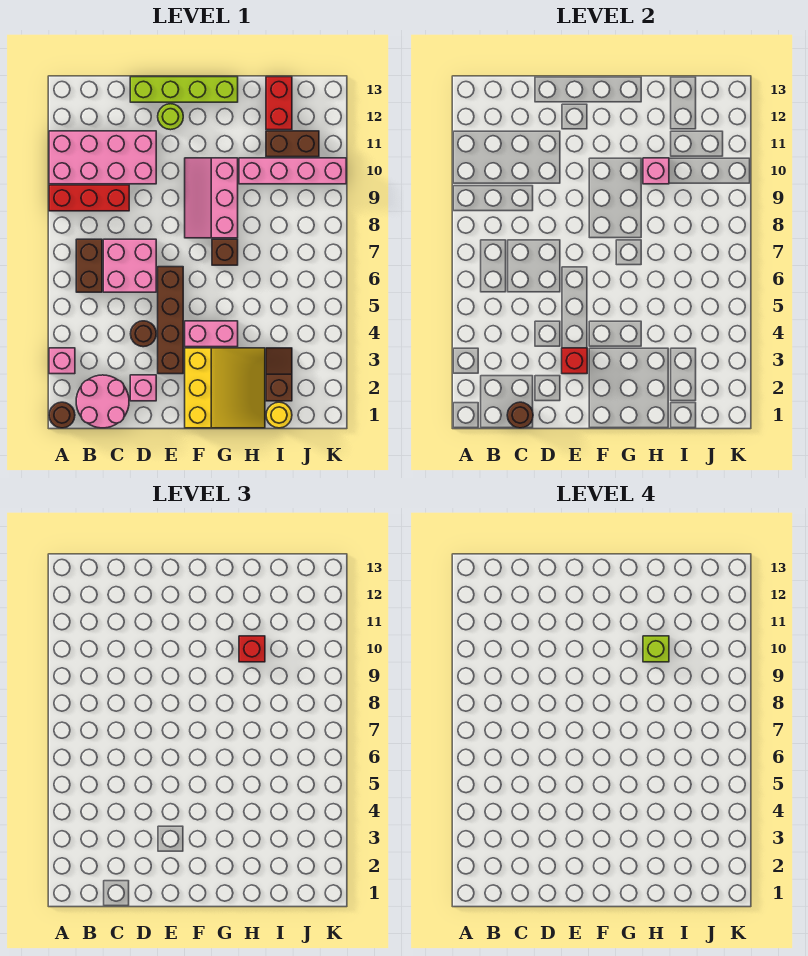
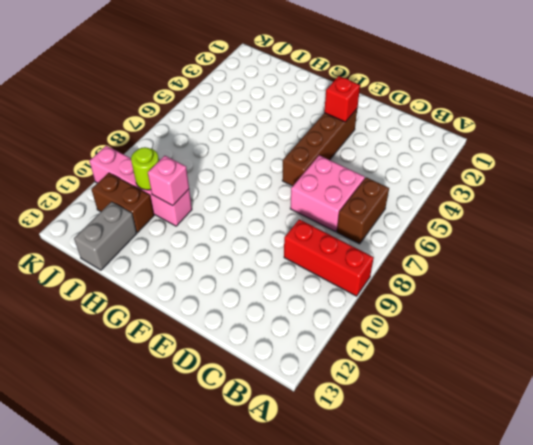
lime 1x1 round brick [131,147,159,190] -> lime 1x1 round brick moved to [158,104,183,130]
grey 1x2 brick [74,202,137,270] -> red 1x2 brick [266,77,292,130]
none -> brown 1x1 round brick [49,402,75,428]
none -> pink 1x1 brick [49,348,75,374]
none -> pink 2x4 brick [49,131,156,184]

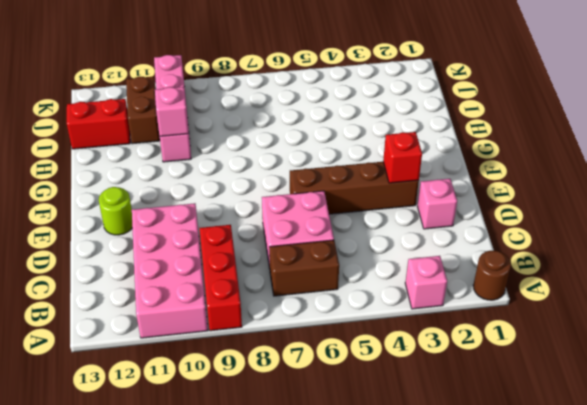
none -> pink 2x2 round brick [76,375,129,428]
none -> brown 1x1 round brick [131,321,156,347]
none -> lime 1x4 brick [130,77,238,102]

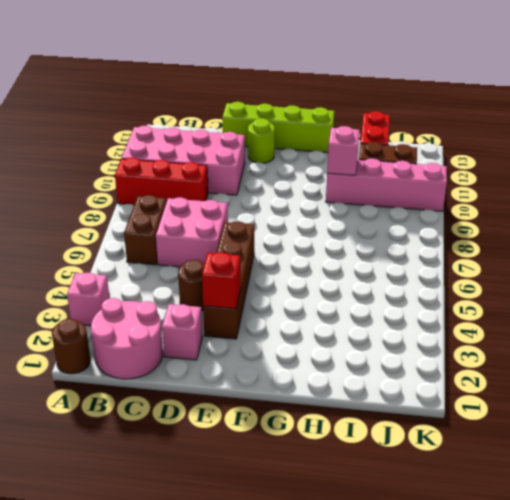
none -> yellow 3x3 slope [185,348,265,428]
none -> pink 1x2 brick [185,321,238,347]
none -> pink 2x3 slope [185,158,238,238]

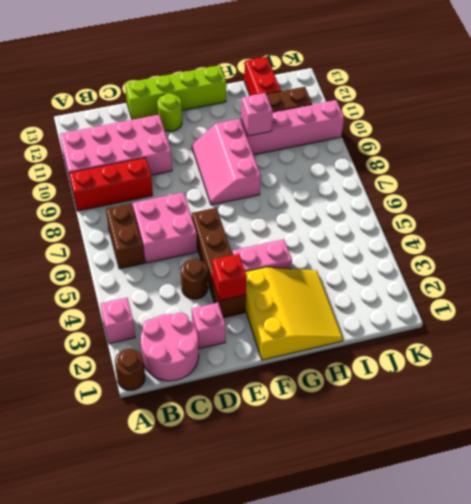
none -> brown 1x1 brick [212,239,238,265]
none -> yellow 1x1 round brick [266,402,292,428]
none -> brown 1x2 slope [266,348,292,401]

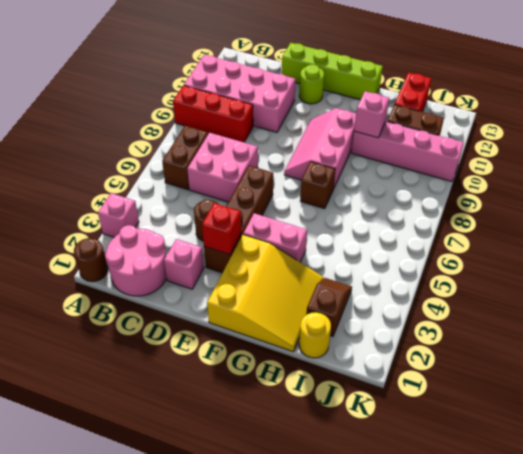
none -> brown 1x1 round brick [507,402,533,428]
none -> red 1x1 brick [239,636,265,662]
none -> lime 1x1 brick [643,636,669,662]

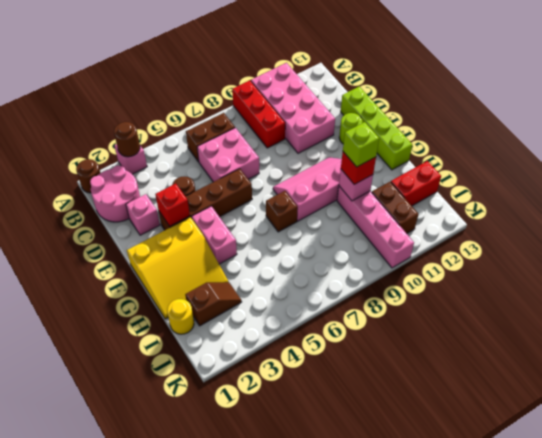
brown 1x1 round brick [114,122,140,157] -> brown 1x1 round brick moved to [507,402,533,428]

